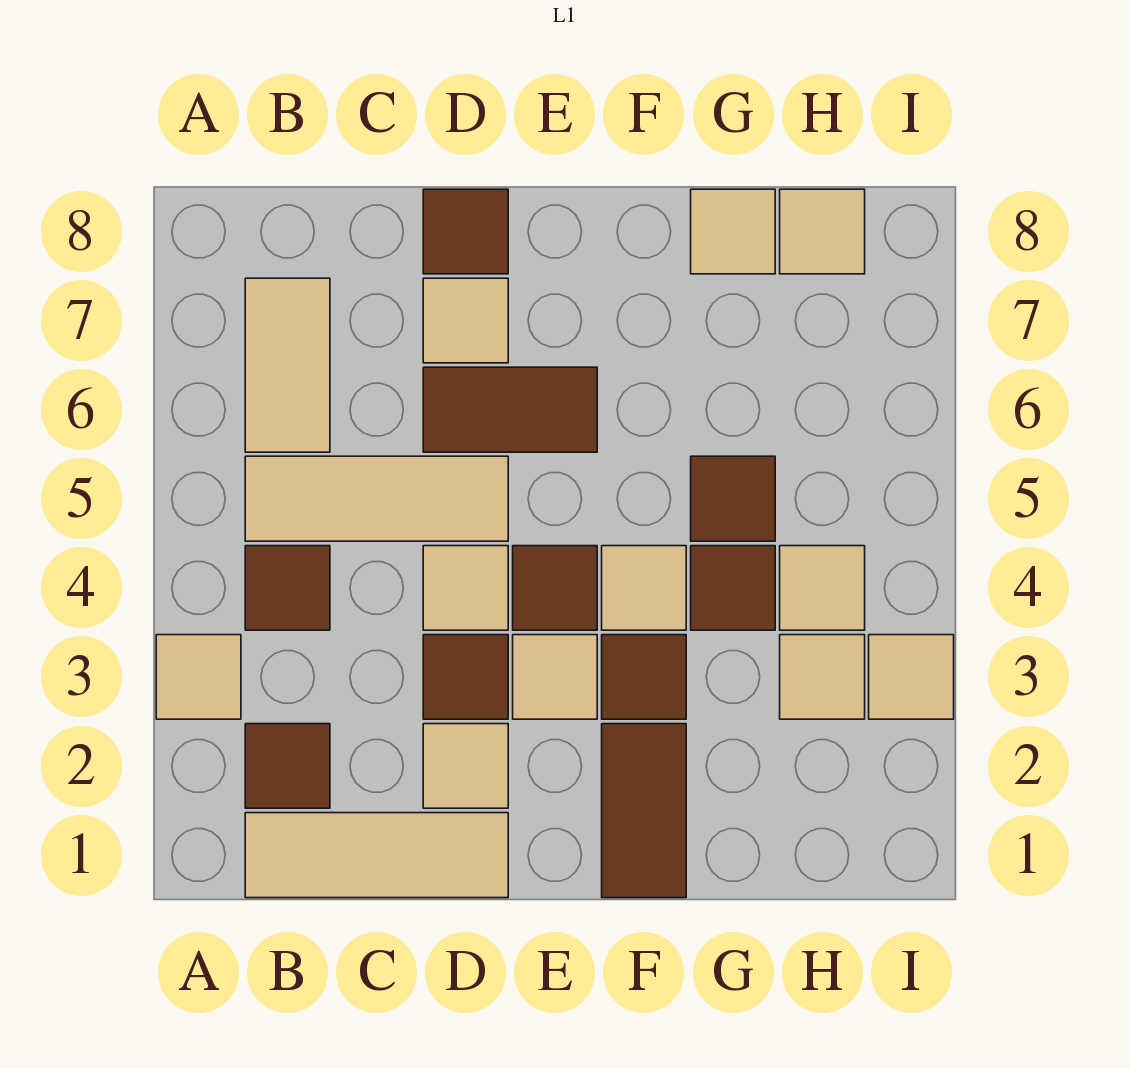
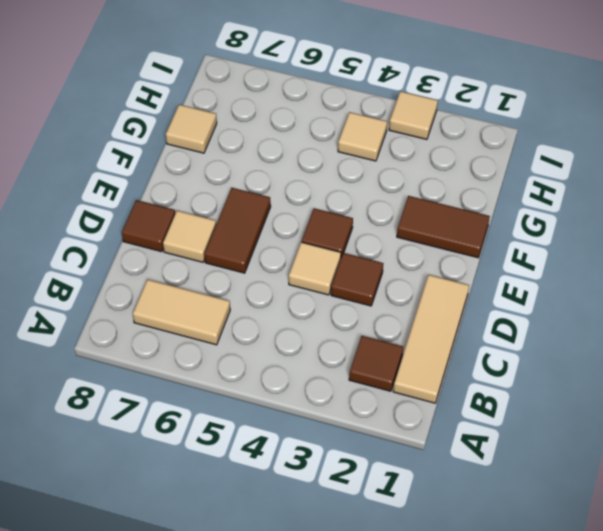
none -> tan 1x1 tile [156,635,241,719]
none -> brown 1x1 tile [245,546,330,630]
none -> tan 1x3 tile [245,456,508,541]

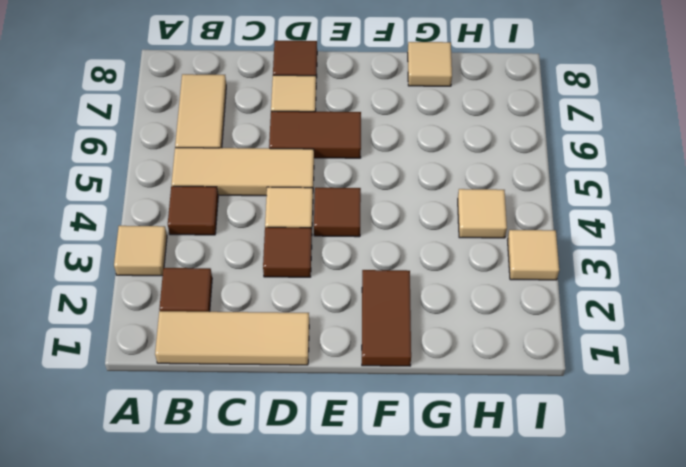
none -> tan 1x1 tile [423,724,508,808]
none -> tan 1x1 tile [513,635,597,719]
none -> brown 1x1 tile [602,635,686,719]

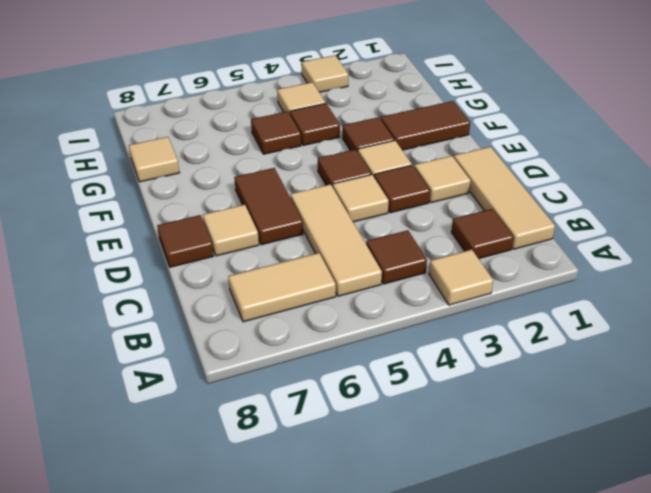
none -> tan 1x1 tile [602,546,686,630]
none -> tan 1x1 tile [780,635,865,719]
none -> tan 1x1 tile [780,189,865,274]

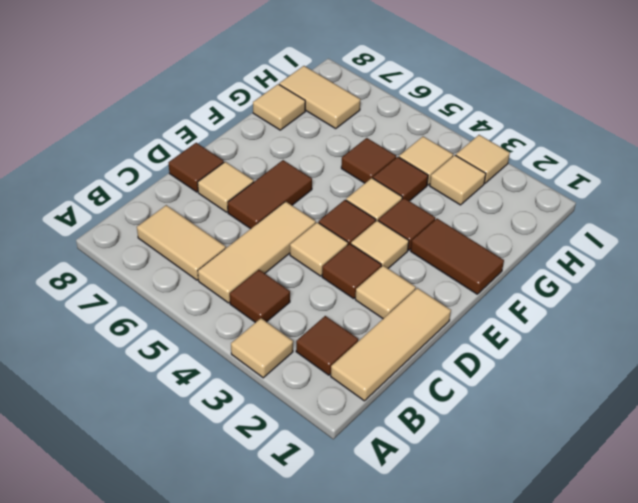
tan 1x2 tile [279,66,360,129] -> tan 1x1 tile [780,189,865,274]

